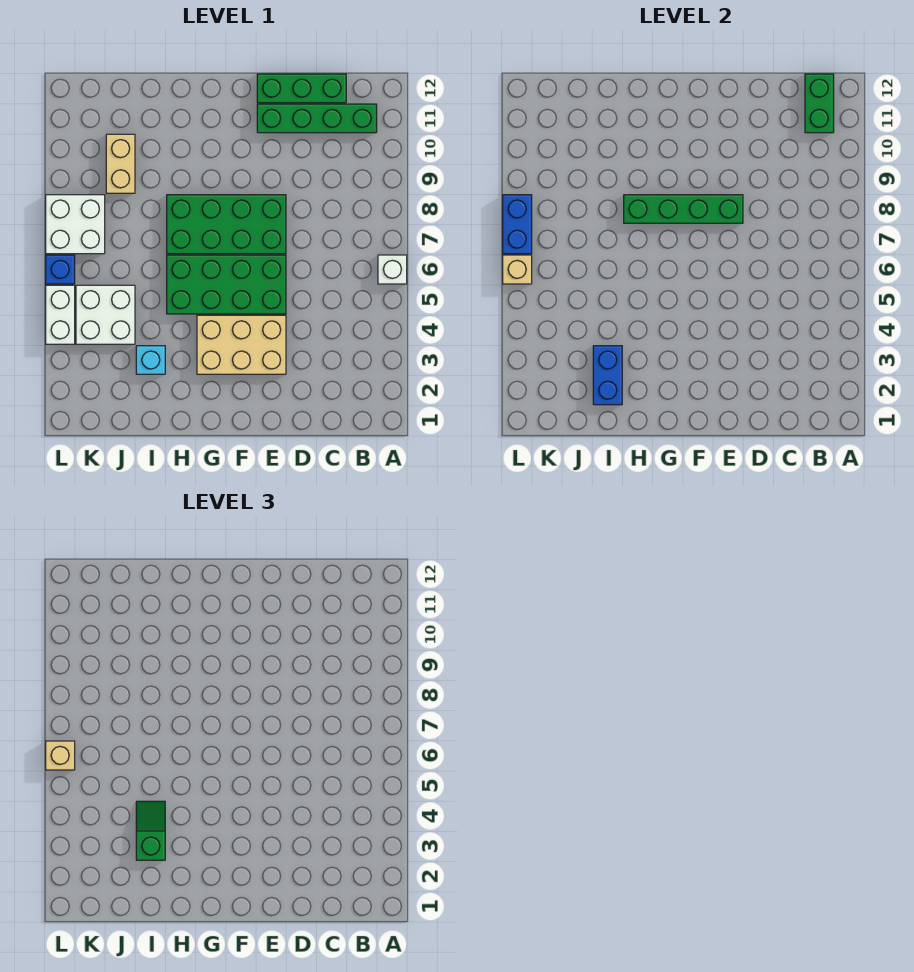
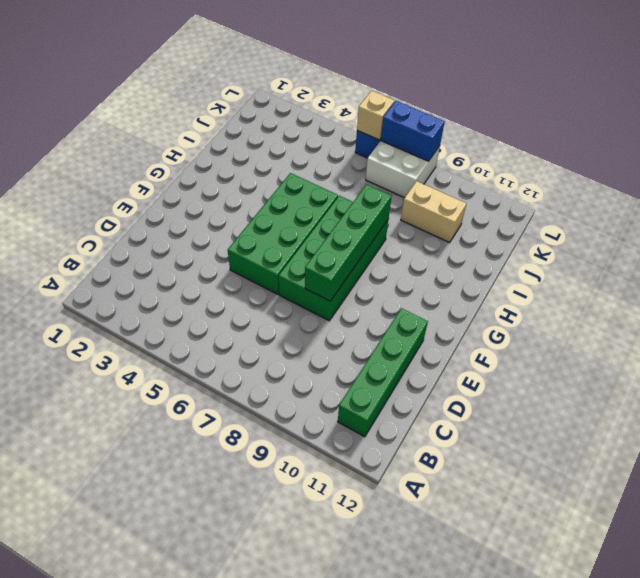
none -> white 1x1 brick [378,255,407,284]
none -> green 1x3 brick [257,74,346,103]
none -> tan 2x3 brick [197,315,286,374]

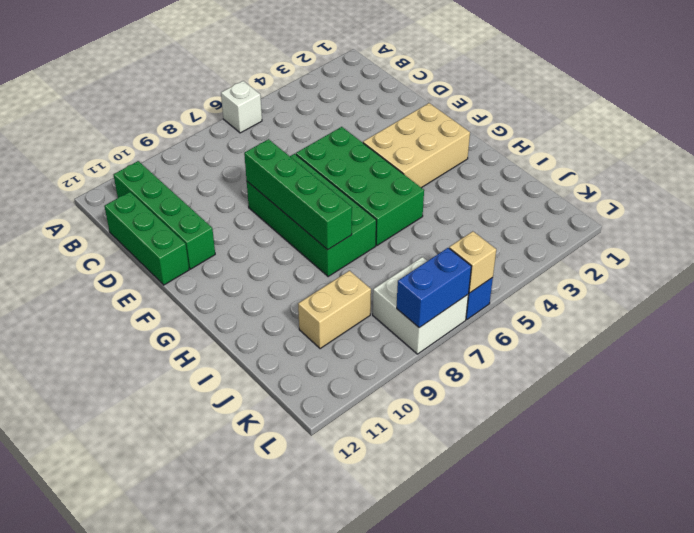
tan 2x3 brick [363,103,470,188] -> tan 2x3 brick turned to [197,315,286,374]
none -> cyan 1x1 brick [136,346,165,374]
none -> white 2x2 brick [76,285,135,344]
none -> white 1x2 brick [46,285,75,344]

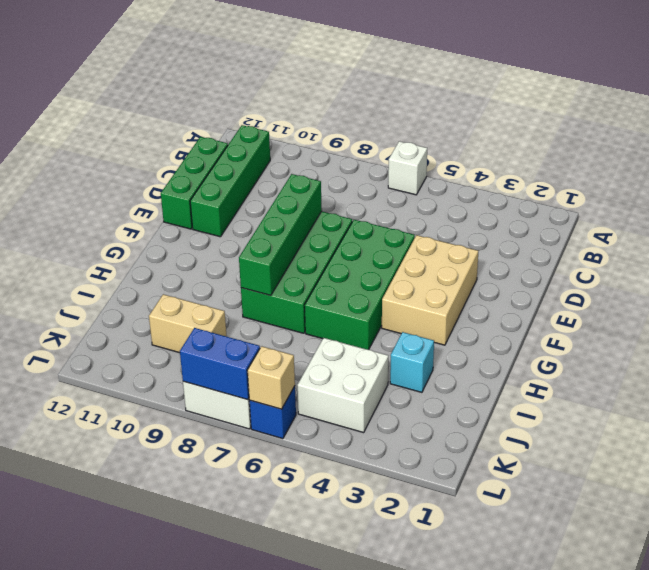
none -> white 1x2 brick [46,285,75,344]
none -> green 1x2 brick [805,74,834,133]
none -> blue 1x2 brick [593,346,622,405]

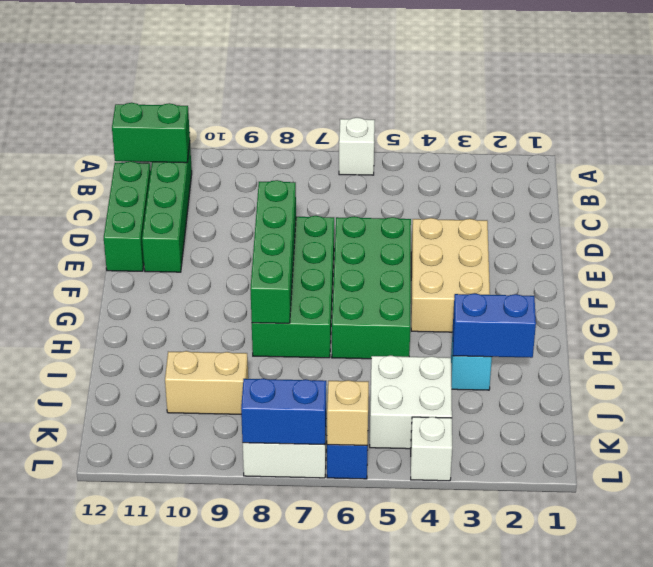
white 1x1 brick [411,417,452,481] -> white 1x2 brick [46,285,75,344]
none -> green 1x2 slope [136,801,165,860]
none -> tan 1x1 brick [46,741,75,770]

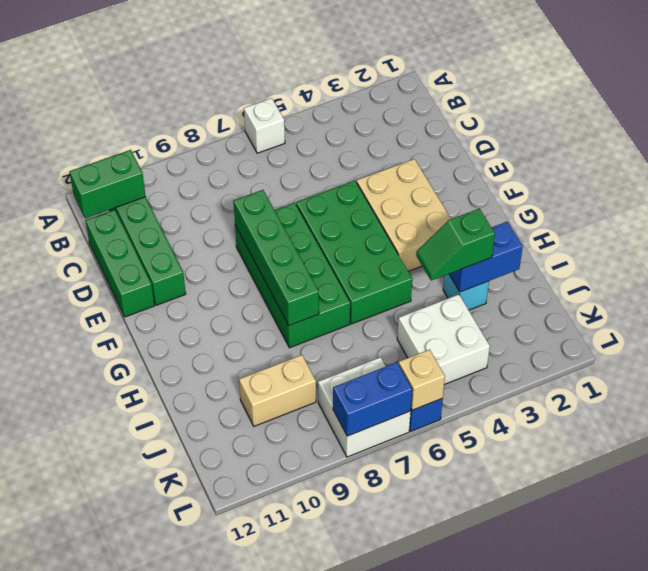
none -> white 1x2 brick [46,285,75,344]
none -> tan 1x1 brick [46,741,75,770]

